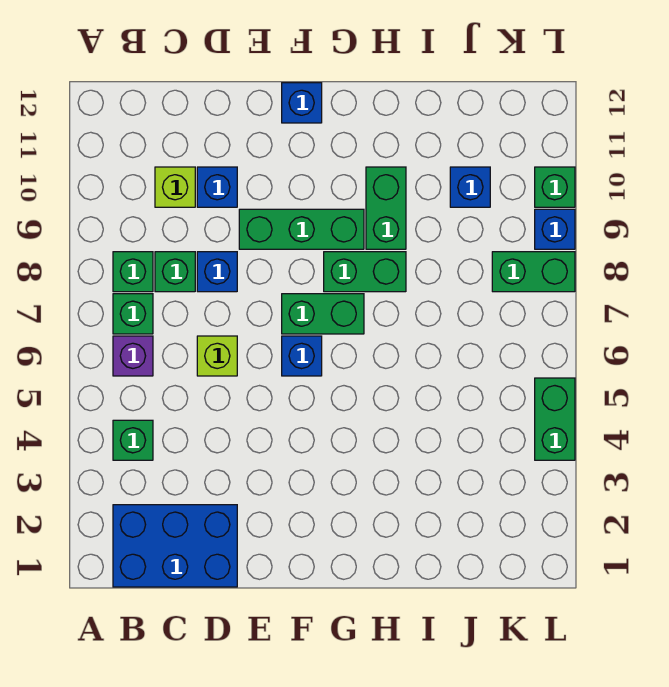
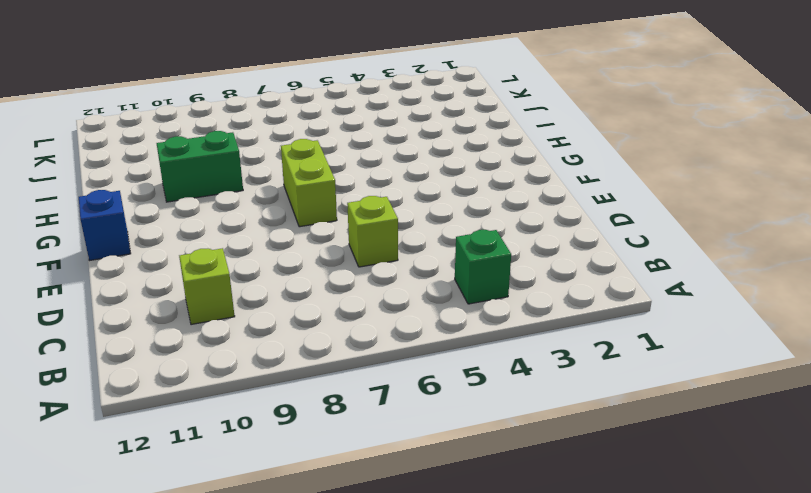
lime 1x2 brick [281,139,337,227] -> green 1x2 brick [282,294,364,334]
none -> blue 2x3 brick [113,505,237,587]
none -> purple 1x1 brick [113,336,153,376]
none -> green 1x1 brick [113,294,153,334]

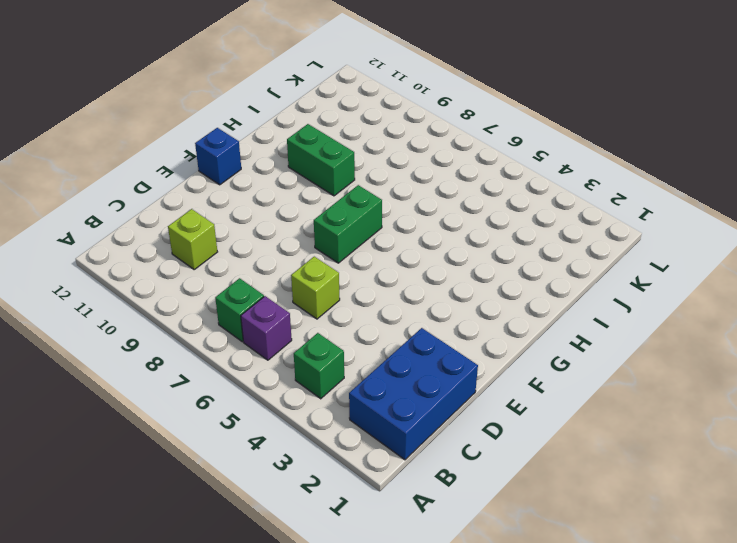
none -> green 1x1 brick [113,252,153,292]
none -> green 1x1 brick [155,252,195,292]
none -> blue 1x1 brick [197,252,237,292]

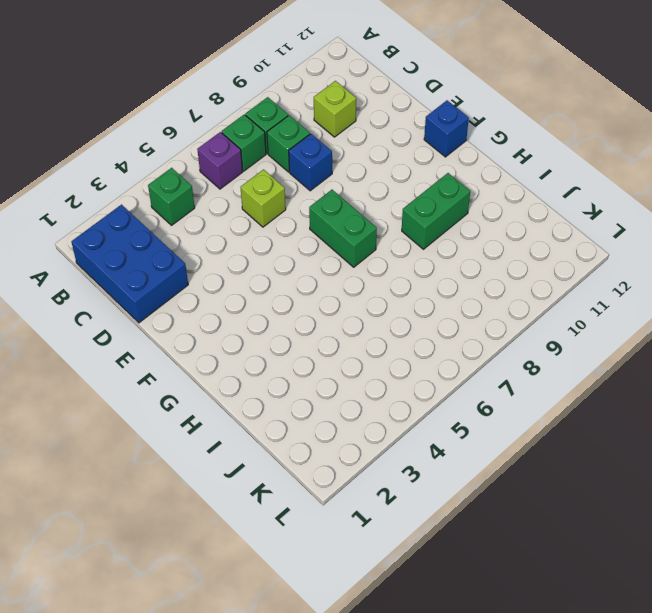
none -> blue 1x1 brick [197,167,237,207]
none -> green 1x3 brick [239,209,364,249]
none -> blue 1x1 brick [282,336,322,376]

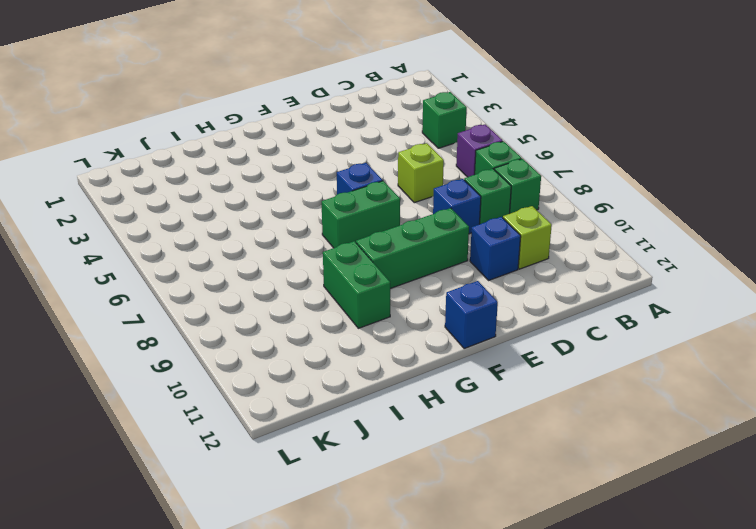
none -> blue 2x3 brick [113,505,237,587]
none -> green 1x2 brick [324,252,406,292]
none -> blue 1x1 brick [450,167,490,207]

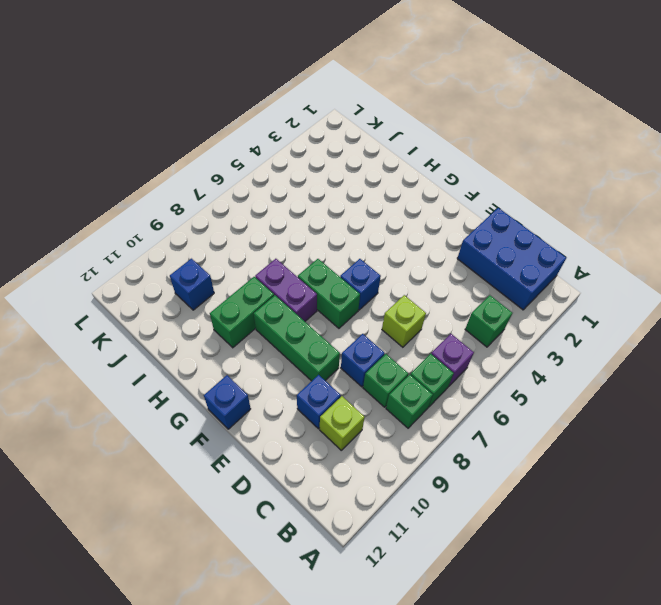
purple 1x2 brick [255,259,317,321] -> green 1x2 brick [324,252,406,292]
none -> green 1x2 brick [492,252,575,292]
none -> green 1x2 brick [535,378,575,460]
none -> blue 1x1 brick [535,209,575,249]

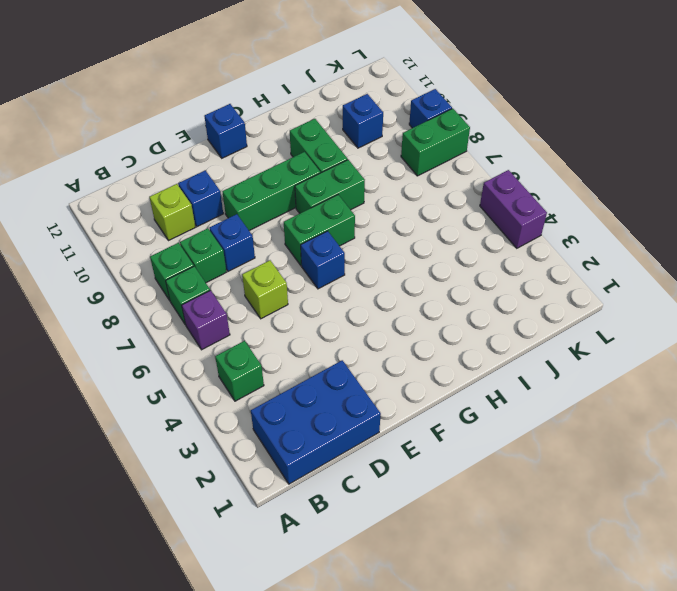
purple 1x2 brick [480,170,547,248] -> green 1x2 brick [535,378,575,460]
none -> green 1x1 brick [535,167,575,207]

